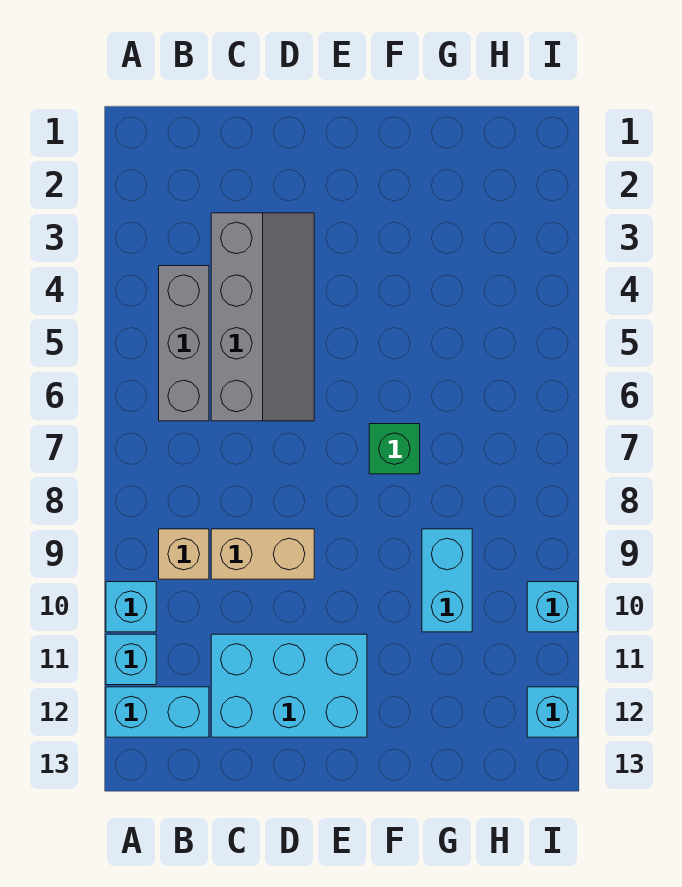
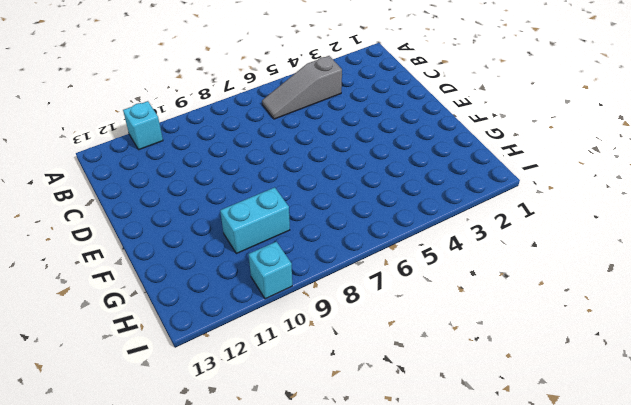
grey 1x3 slope [262,56,342,119] -> grey 1x3 brick [159,266,209,421]
none -> cyan 1x1 brick [106,582,156,632]
none -> cyan 1x2 brick [106,687,209,737]
none -> tan 1x1 brick [159,529,209,579]

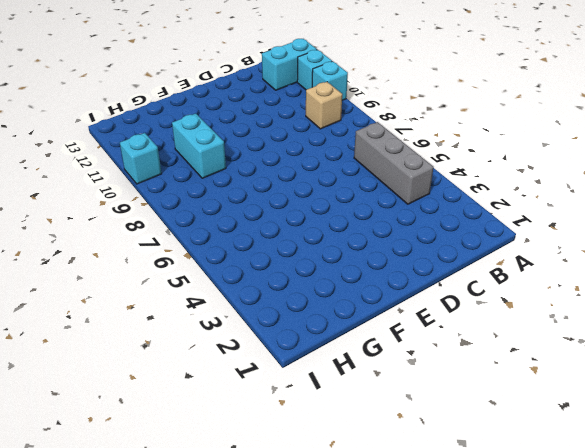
none -> grey 2x4 slope [211,213,314,421]
none -> tan 1x2 brick [211,529,314,579]
none -> cyan 2x3 brick [211,634,367,737]

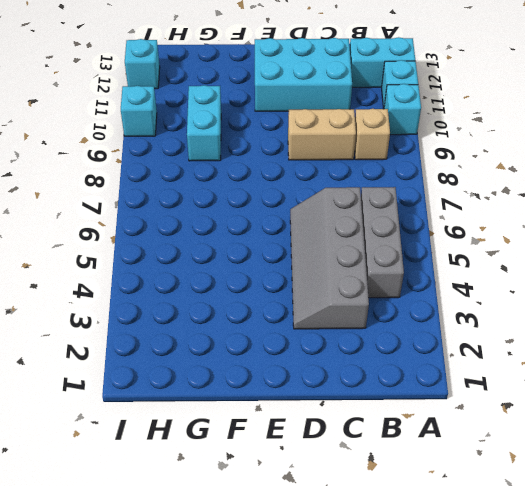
none -> green 1x1 brick [369,424,420,474]

